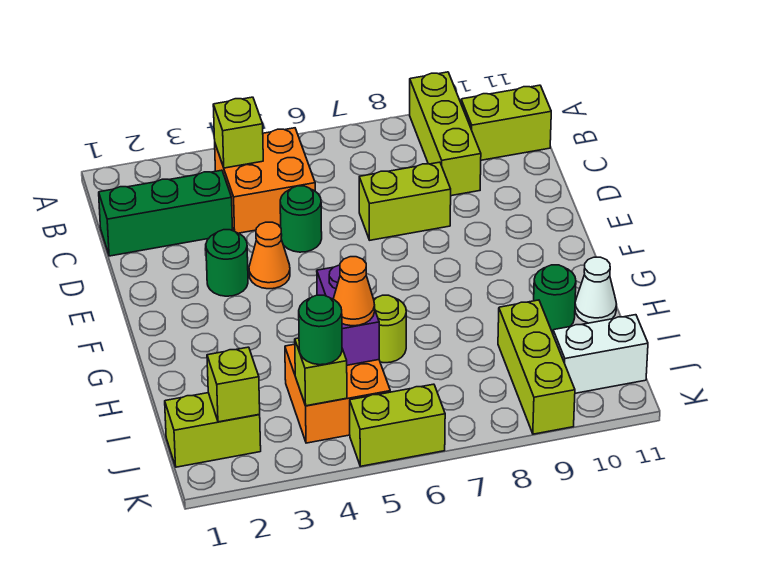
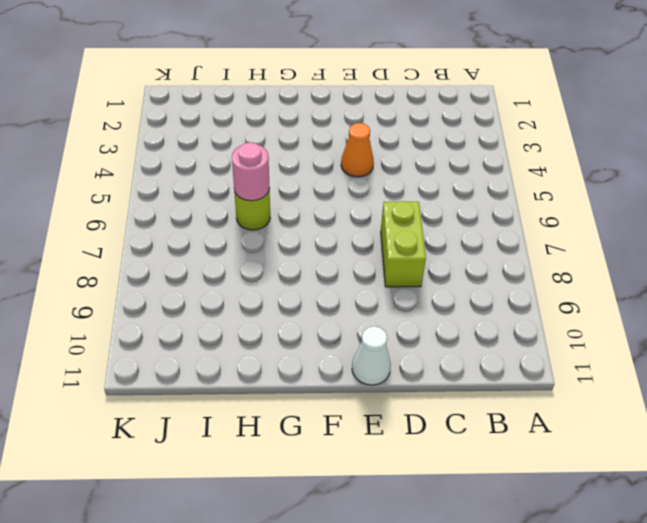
white 1x1 cone [352,326,391,385] -> white 1x1 cone moved to [575,257,617,323]
pink 1x1 round brick [232,142,270,201] -> none
none -> lime 1x3 brick [410,72,481,196]
none -> orange 2x2 brick [215,128,315,233]
none -> lime 1x2 brick [461,85,551,160]

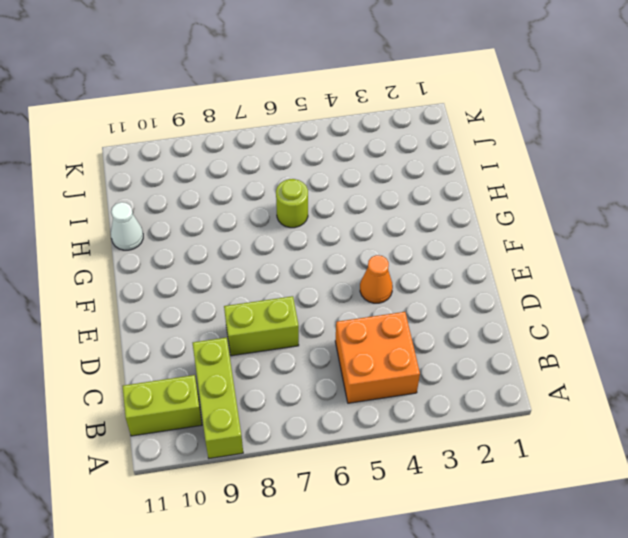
none -> green 1x3 brick [99,170,233,256]
none -> green 1x1 round brick [280,186,322,252]
none -> green 1x1 round brick [206,230,248,296]

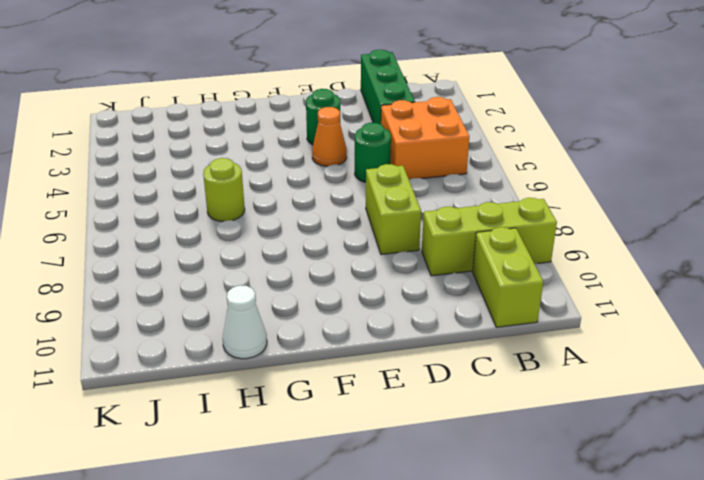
none -> green 1x1 round brick [534,265,576,332]
none -> orange 2x2 brick [285,344,390,443]
none -> lime 1x3 brick [498,300,575,434]

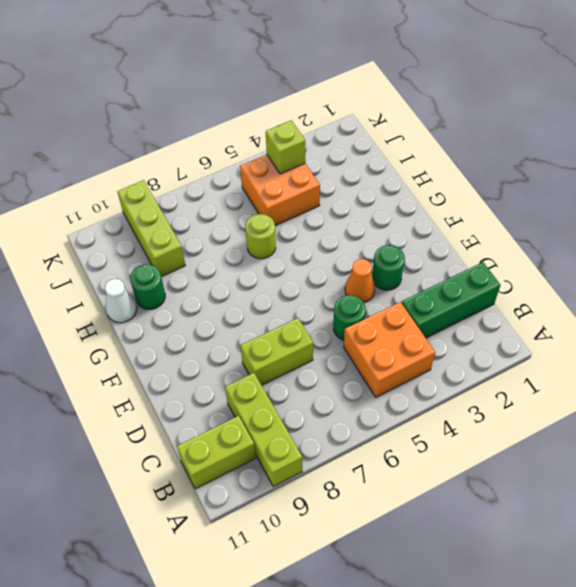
none -> lime 1x2 brick [165,393,261,467]
none -> white 1x2 brick [553,315,648,393]
none -> lime 1x2 brick [350,384,445,466]

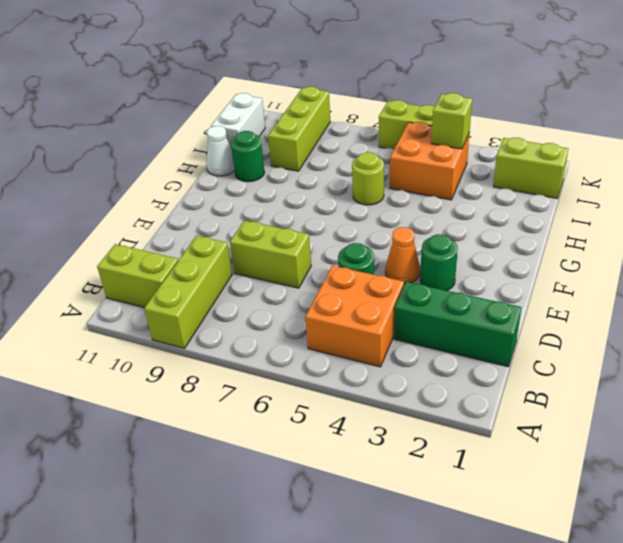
white 1x2 brick [211,93,265,149] -> white 1x2 brick turned to [553,315,648,393]
none -> lime 1x1 brick [213,97,263,168]
none -> purple 1x2 brick [317,265,379,365]
none -> lime 1x1 brick [207,347,260,422]

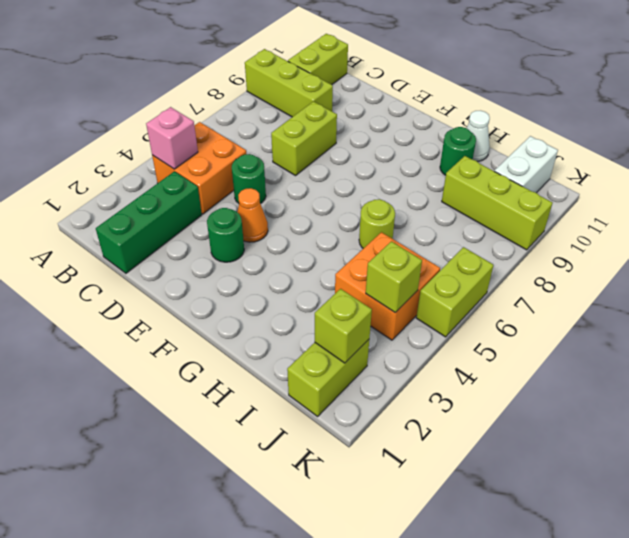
pink 1x1 brick [146,107,198,169] -> lime 1x1 brick [213,97,263,168]
none -> purple 1x2 brick [317,265,379,365]
none -> orange 1x1 cone [333,257,375,326]
none -> green 1x1 round brick [299,295,342,365]

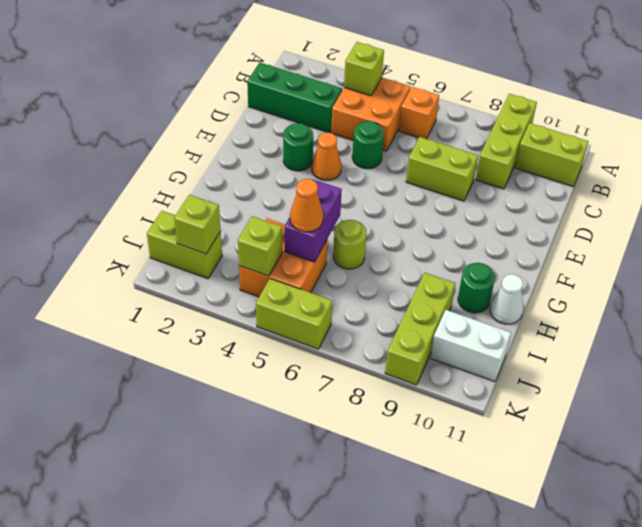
orange 1x1 brick [399,87,439,139] -> none
none -> green 1x1 round brick [299,295,342,365]

